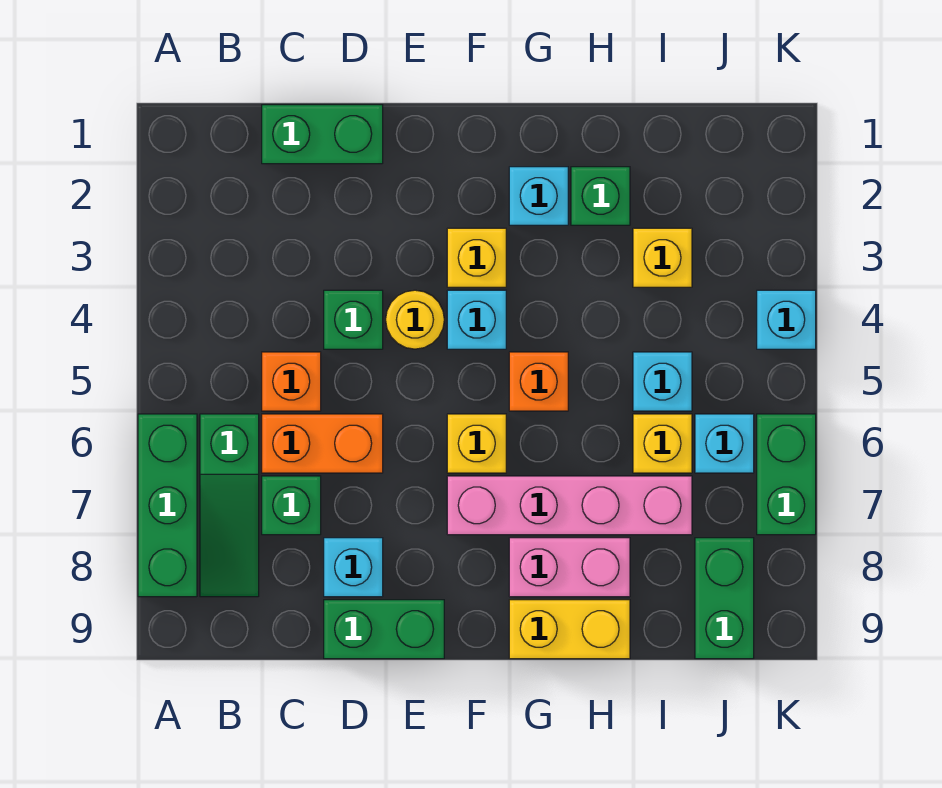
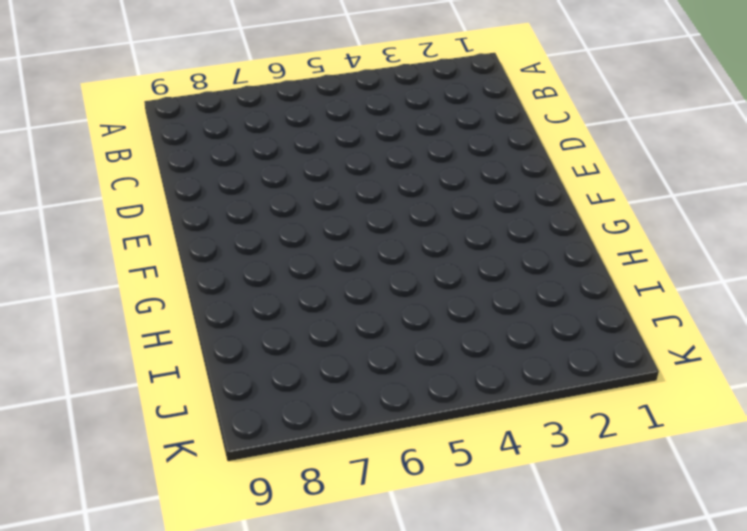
none -> green 1x3 brick [138,414,197,597]
none -> green 1x3 slope [200,414,259,597]
none -> green 1x2 brick [262,105,383,164]

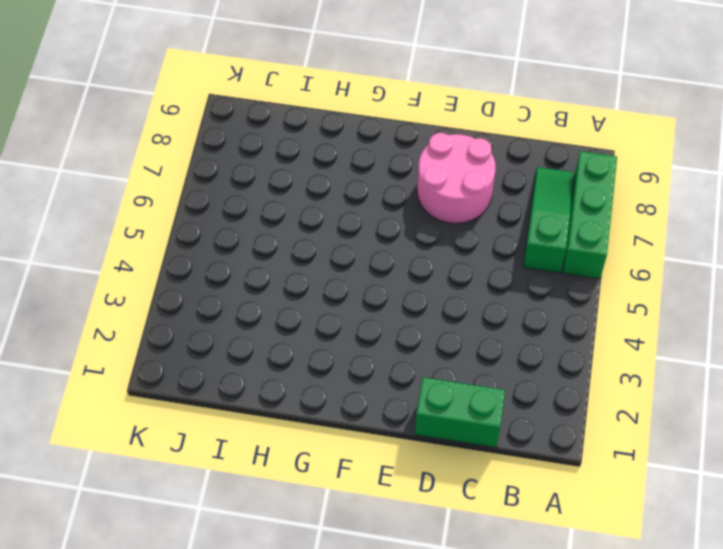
pink 2x2 round brick [417,133,496,223] -> cyan 1x1 brick [324,538,383,597]
none -> orange 1x1 brick [262,352,321,411]
none -> orange 1x2 brick [262,414,383,473]
none -> green 1x1 brick [262,476,321,535]

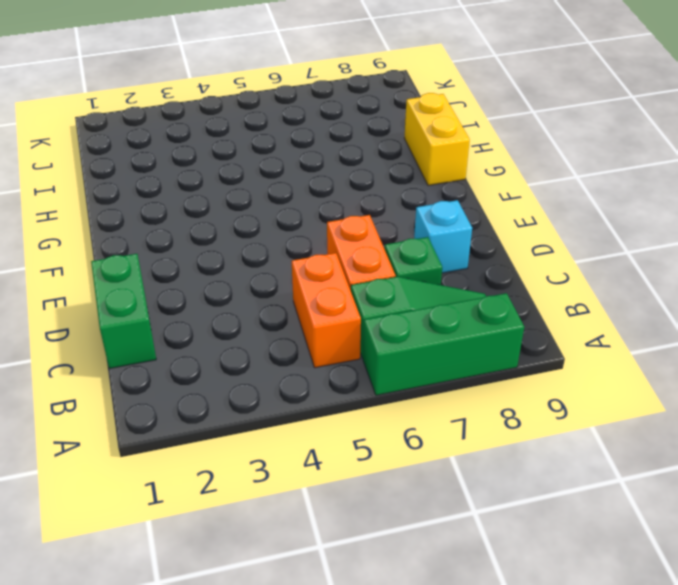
orange 1x2 brick [292,253,361,368] -> orange 1x1 brick [262,352,321,411]
none -> green 1x1 brick [324,290,383,349]
none -> green 1x2 brick [324,600,444,659]
none -> yellow 1x1 round brick [386,290,444,349]

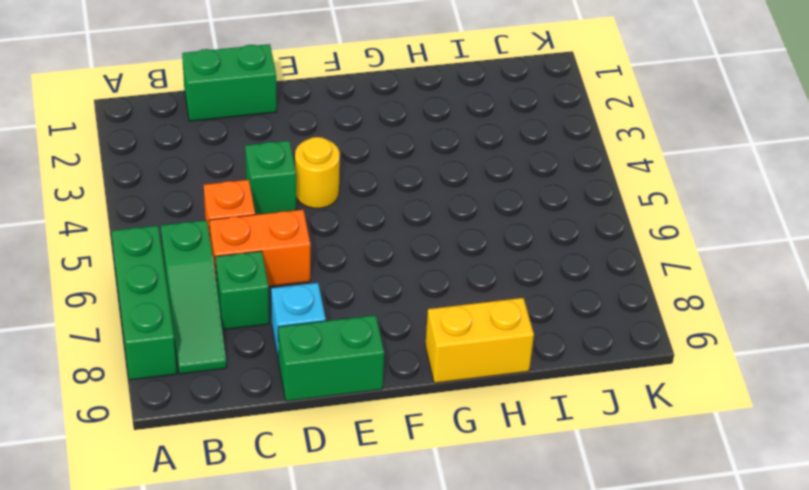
none -> yellow 1x1 brick [447,228,506,287]
none -> cyan 1x1 brick [447,290,506,349]
none -> yellow 1x1 brick [447,414,506,473]

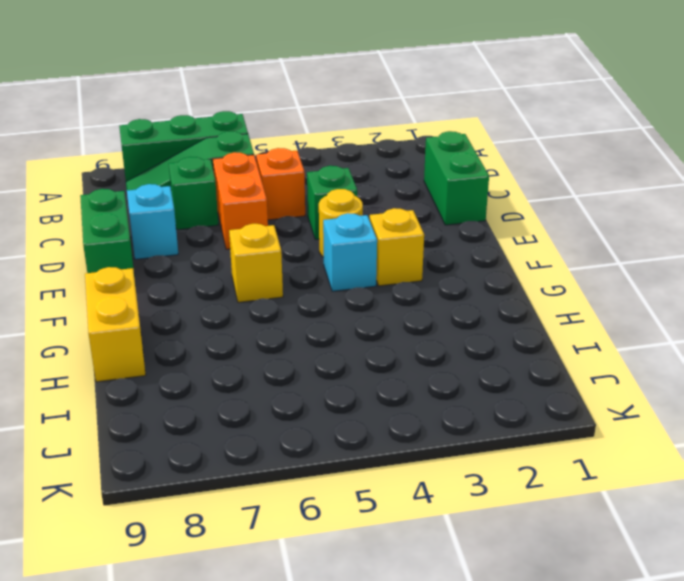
none -> pink 1x4 brick [447,476,692,535]
none -> cyan 1x1 brick [509,167,568,225]
none -> orange 1x1 brick [509,352,568,411]

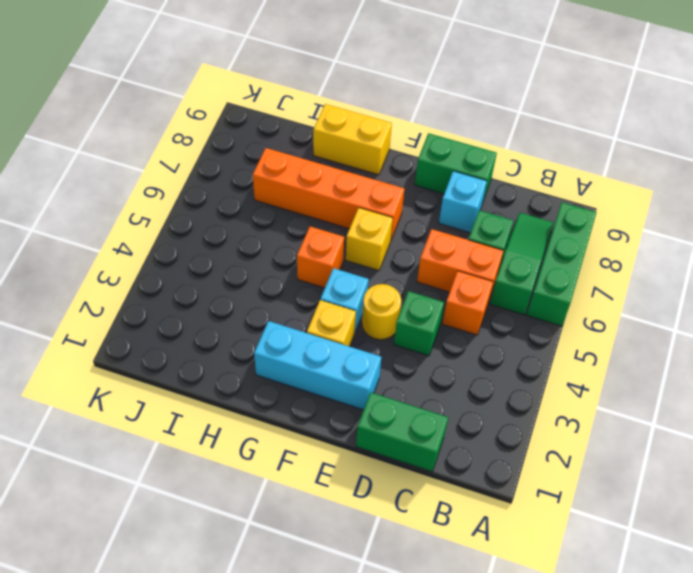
cyan 1x3 brick [254,321,381,410] -> cyan 1x1 brick [509,167,568,225]
orange 1x4 brick [253,148,404,240] -> pink 1x4 brick [447,476,692,535]
none -> pink 1x2 brick [509,538,630,597]
none -> green 1x1 brick [571,167,630,225]
none -> yellow 1x1 brick [633,228,692,287]

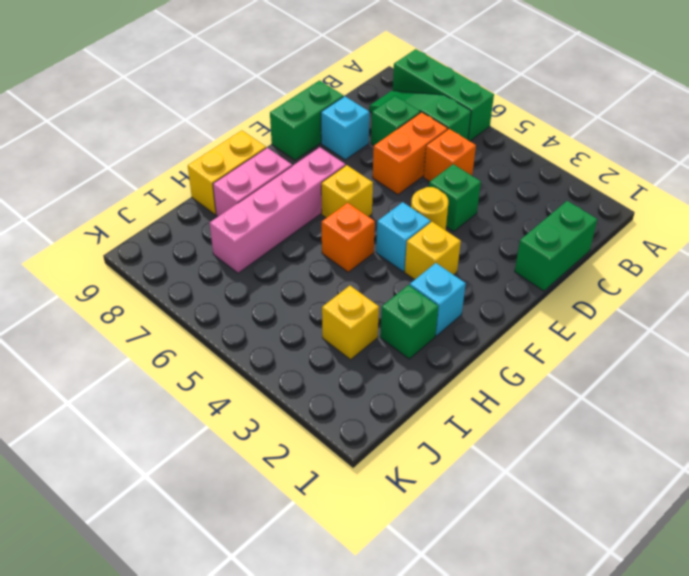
none -> cyan 1x1 brick [633,352,692,411]
none -> yellow 1x1 brick [633,414,692,473]
none -> cyan 1x1 brick [695,414,754,473]

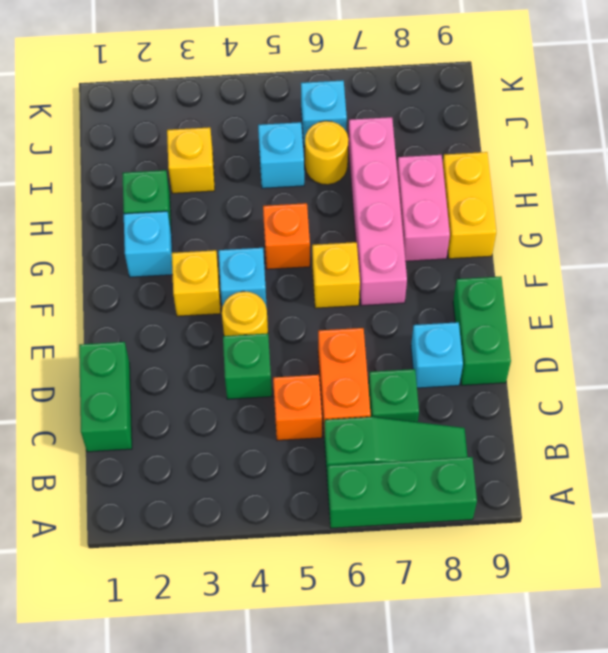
yellow 1x1 round brick [305,121,348,185] -> yellow 1x1 brick [633,414,692,473]
none -> green 1x2 brick [695,538,754,659]
none -> cyan 1x1 brick [757,290,816,349]
none -> green 1x2 brick [757,414,816,535]

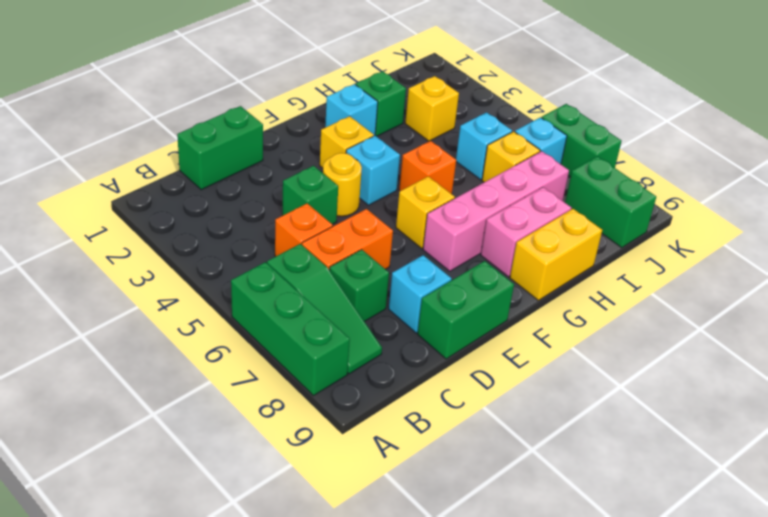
none -> cyan 1x1 brick [757,290,816,349]

